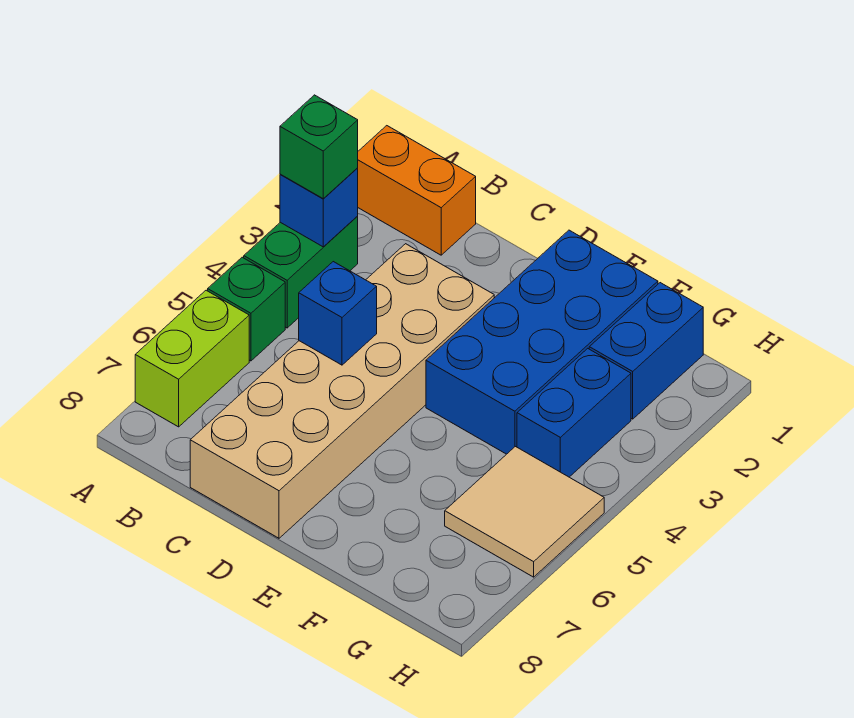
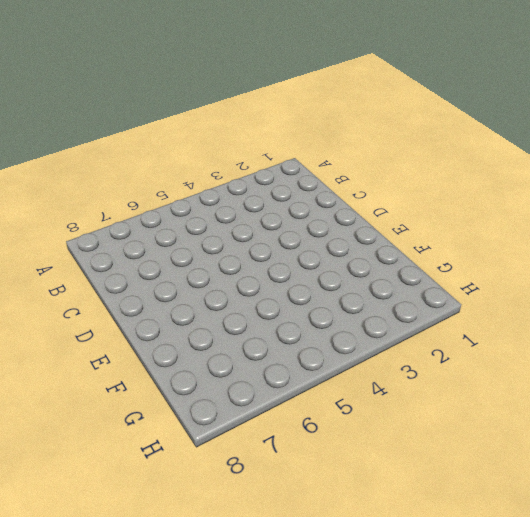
none -> orange 1x2 brick [358,126,476,255]
none -> green 1x2 brick [244,216,358,328]
none -> green 1x1 brick [208,257,285,361]

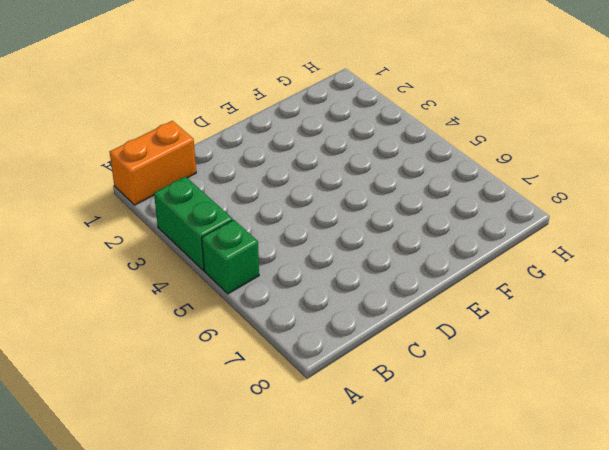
none -> lime 1x2 brick [135,290,249,427]
none -> tan 2x6 brick [190,244,494,538]
none -> blue 2x4 brick [426,230,658,454]

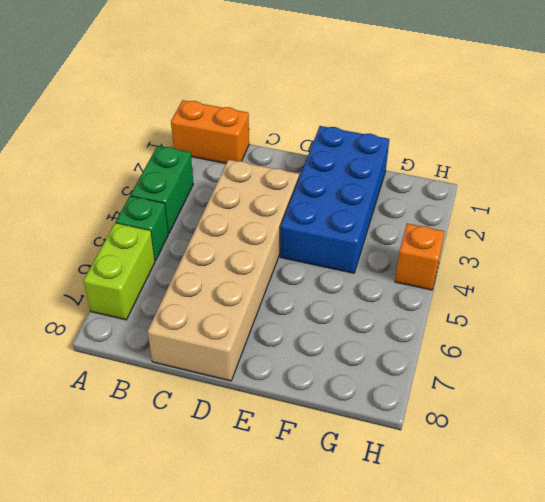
orange 1x1 brick [395,223,445,290] -> none
none -> blue 1x2 brick [589,283,703,419]
none -> blue 1x2 brick [517,348,631,477]
none -> tan 2x2 tile [445,447,604,577]

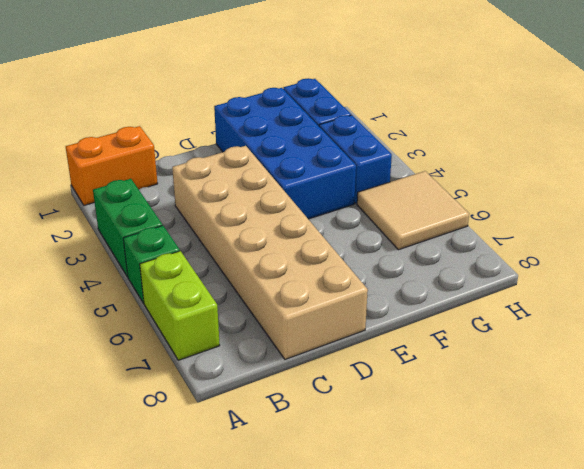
none -> blue 1x1 brick [280,168,358,247]
none -> blue 1x1 brick [299,262,377,365]
none -> green 1x1 brick [280,95,358,198]

